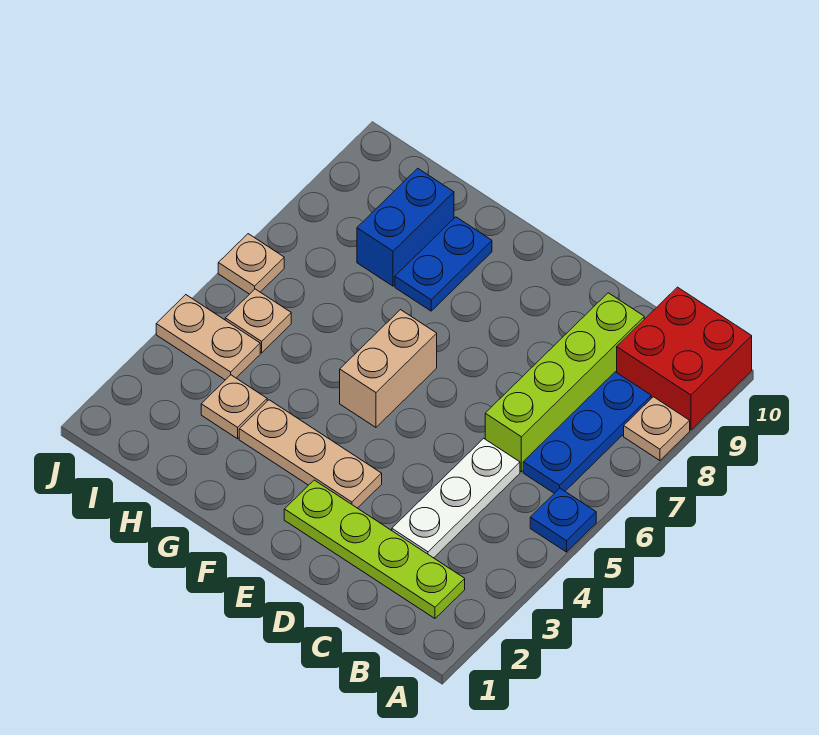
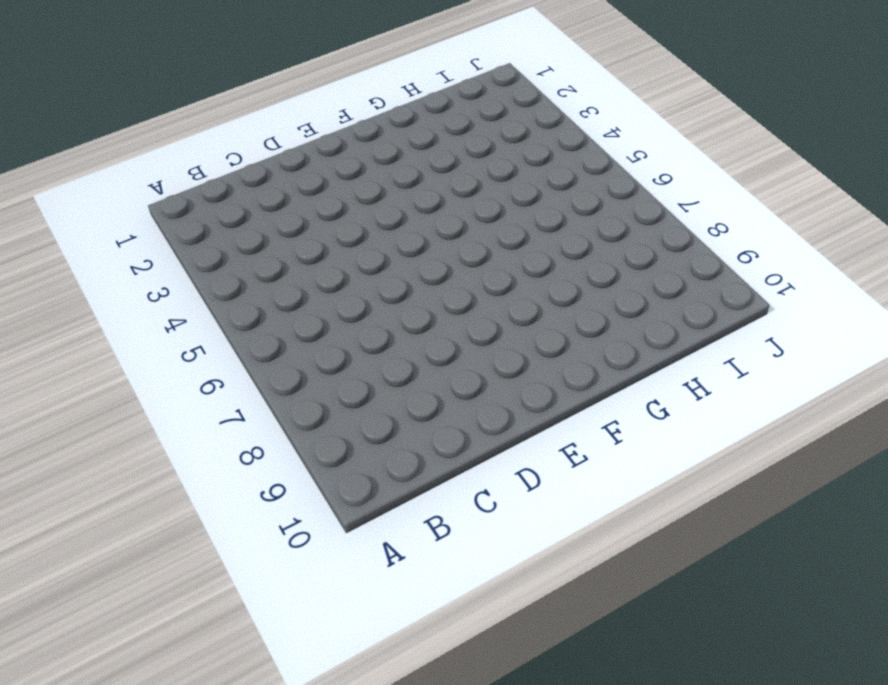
none -> blue 1x1 plate [530,488,596,552]
none -> tan 1x1 plate [624,397,690,460]
none -> red 2x2 brick [617,287,752,430]

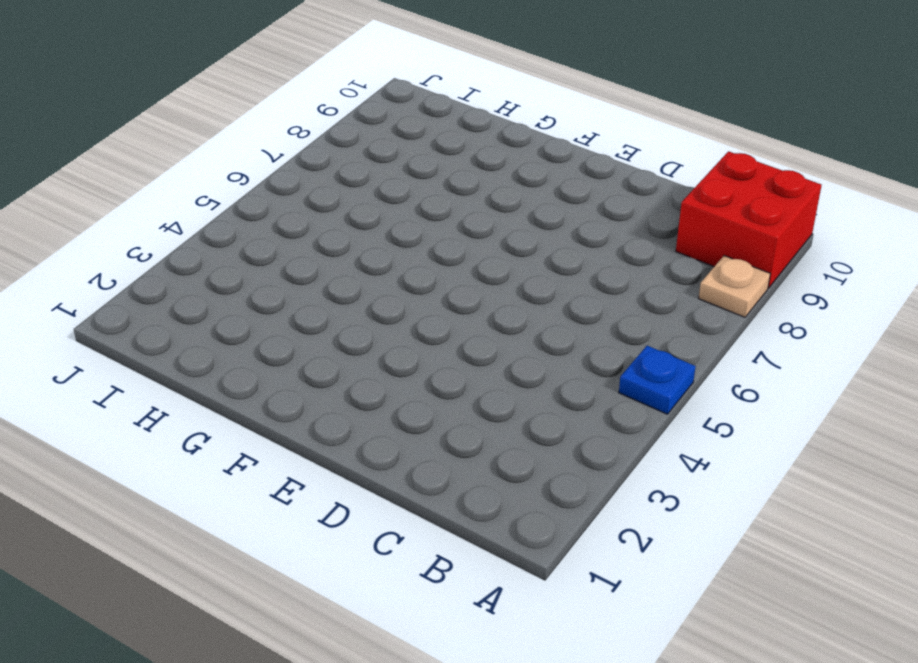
none -> lime 1x4 plate [284,480,465,618]
none -> blue 1x3 plate [523,372,651,493]
none -> white 1x3 plate [392,438,520,558]

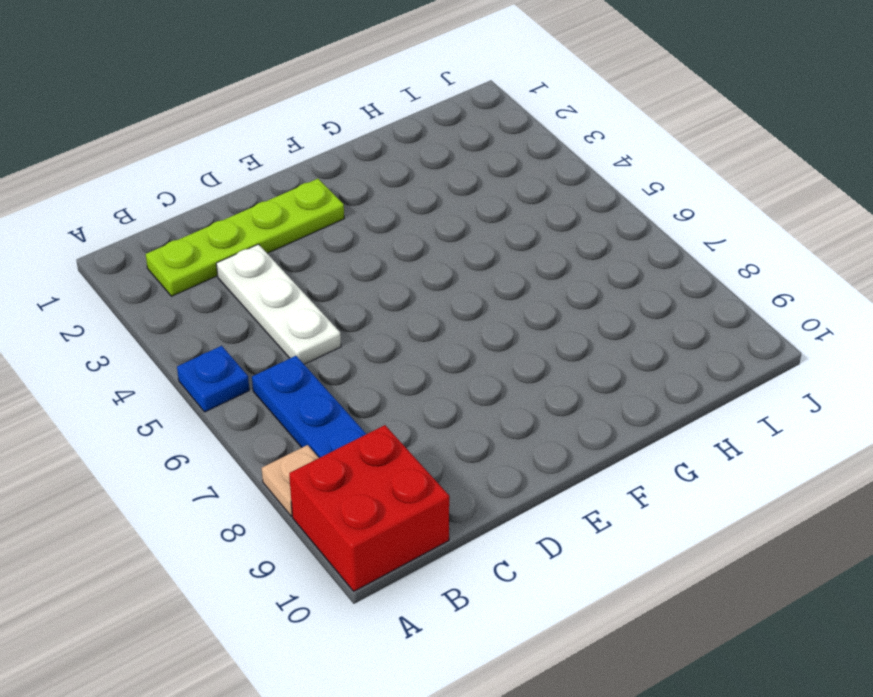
none -> lime 1x4 brick [485,293,644,472]
none -> tan 1x3 plate [239,400,382,508]
none -> tan 1x2 brick [340,310,437,427]

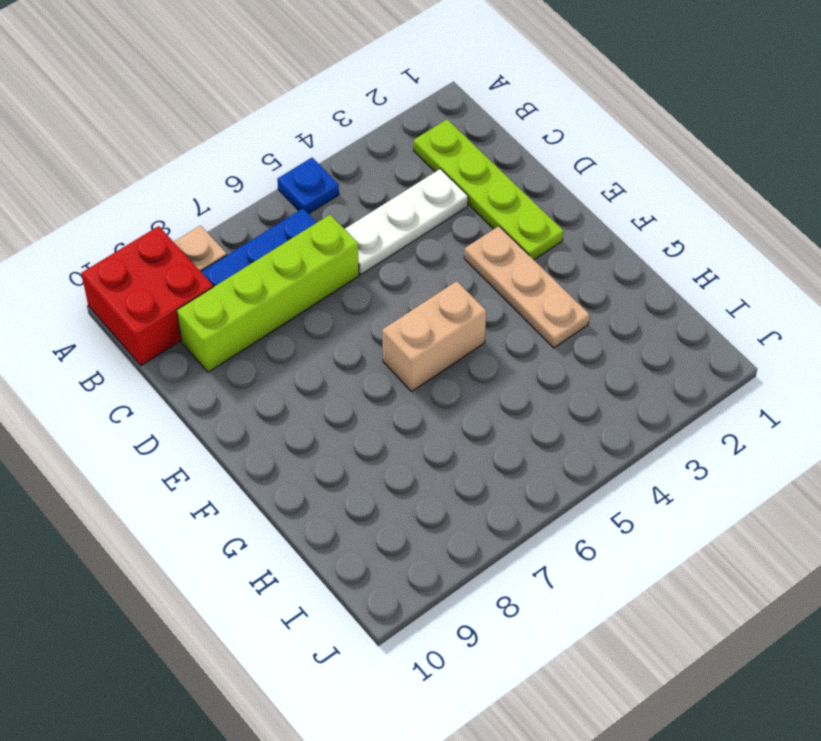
none -> blue 1x2 plate [395,217,492,311]
none -> tan 1x1 plate [201,375,267,439]
none -> blue 1x2 brick [357,168,454,286]

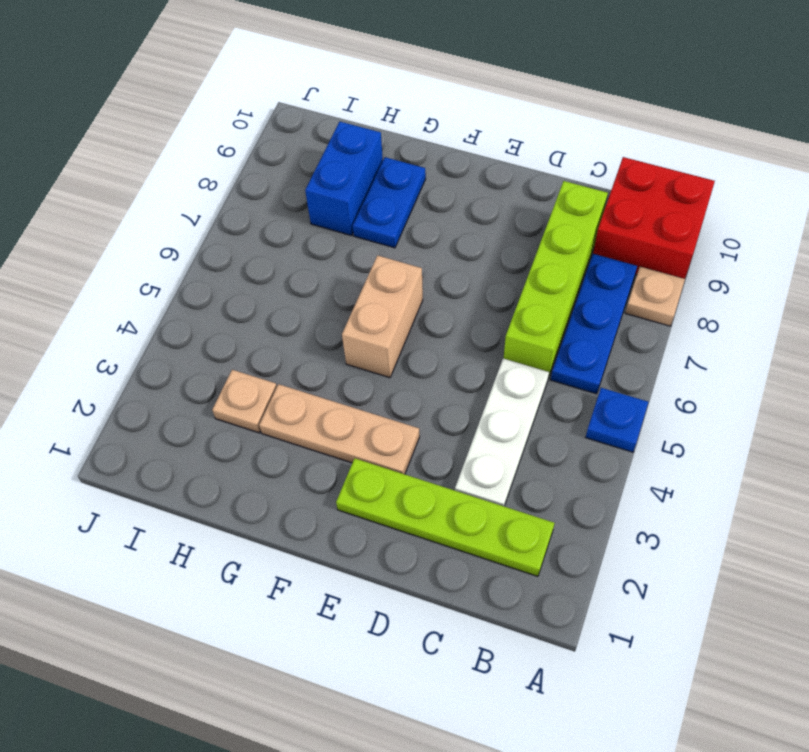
none -> tan 1x2 plate [156,295,260,380]
none -> tan 1x1 plate [225,289,291,353]
none -> tan 1x1 plate [218,234,284,294]

